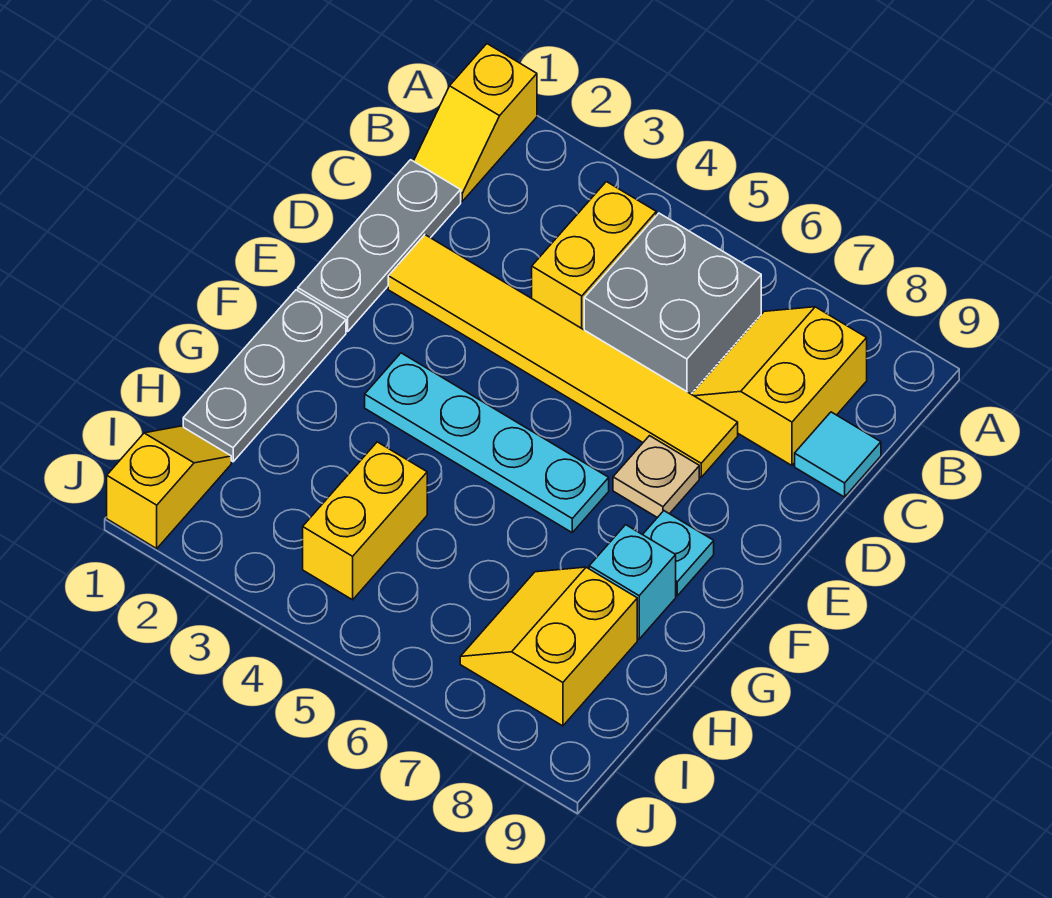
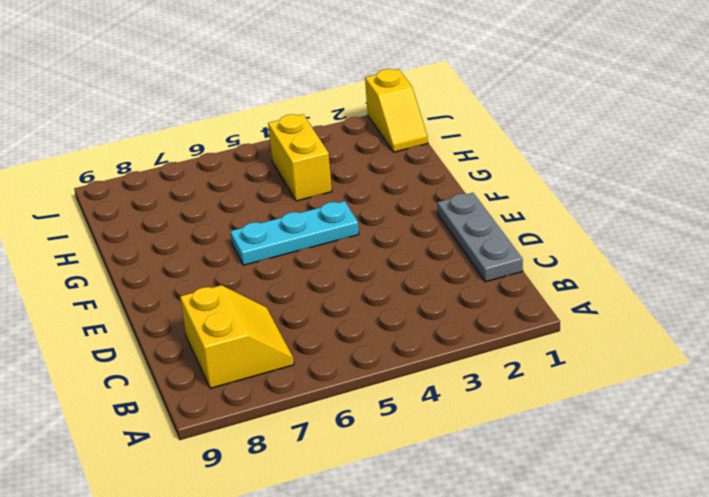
cyan 1x3 plate [230,201,359,265] -> cyan 1x4 plate [365,353,609,532]
none -> yellow 1x2 slope [414,44,537,201]
none -> yellow 1x2 brick [532,182,656,330]
none -> grey 2x2 brick [584,213,761,394]

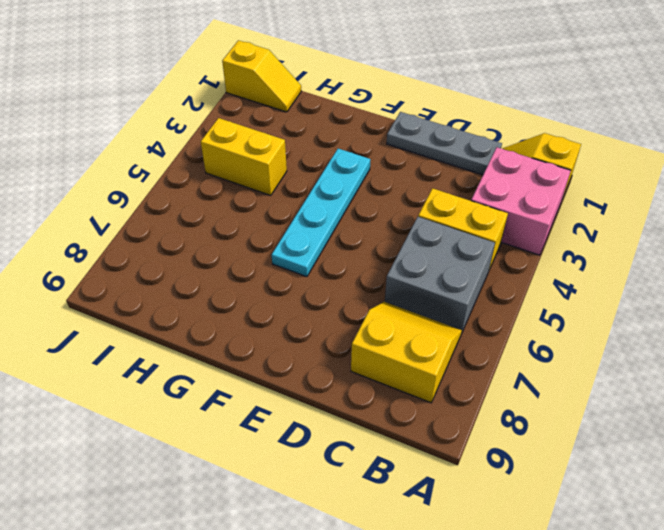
pink 2x2 brick [471,147,571,255] -> none
none -> cyan 1x1 tile [795,412,881,497]
none -> yellow 1x6 tile [388,235,738,477]
none -> tan 1x1 plate [613,436,699,518]

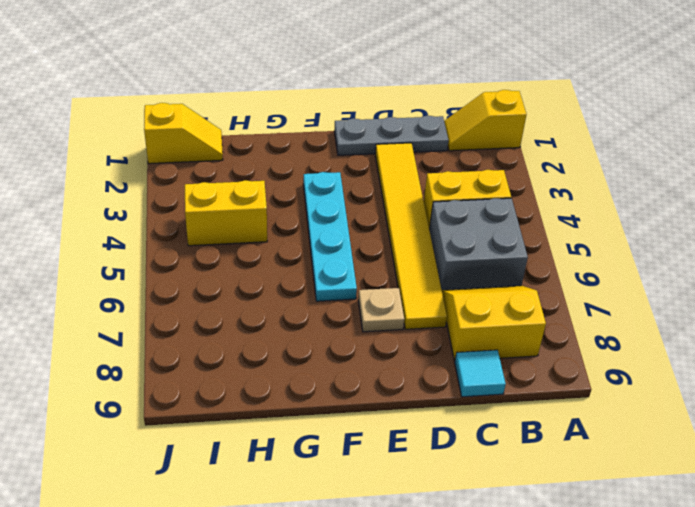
none -> grey 1x3 plate [183,290,346,462]
none -> cyan 1x1 plate [643,511,714,596]
none -> cyan 1x1 brick [589,525,676,639]

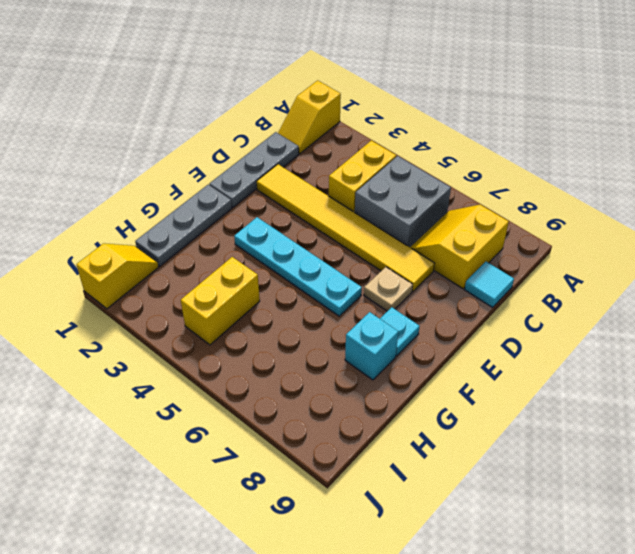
none -> yellow 2x2 slope [460,567,637,726]

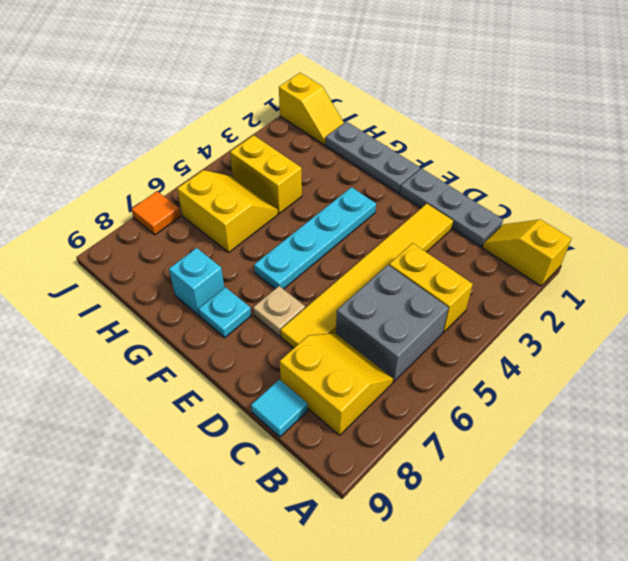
yellow 2x2 slope [177,170,278,252] -> yellow 2x2 slope moved to [460,567,637,726]
orange 1x1 tile [131,191,180,235] -> none

